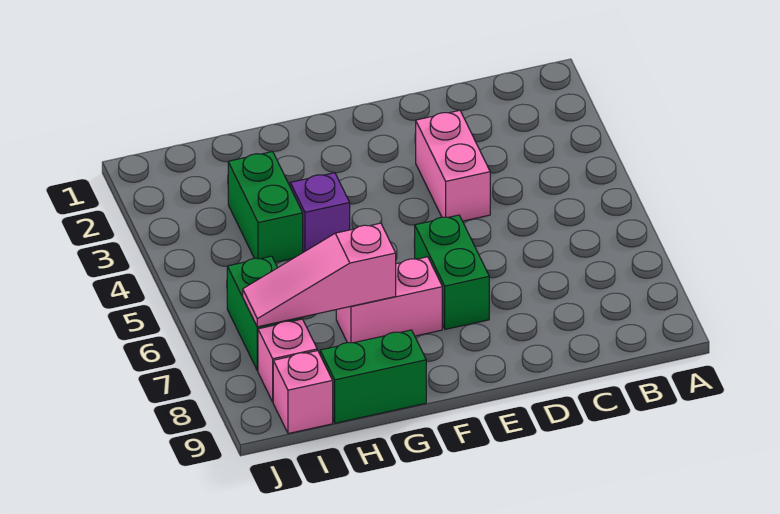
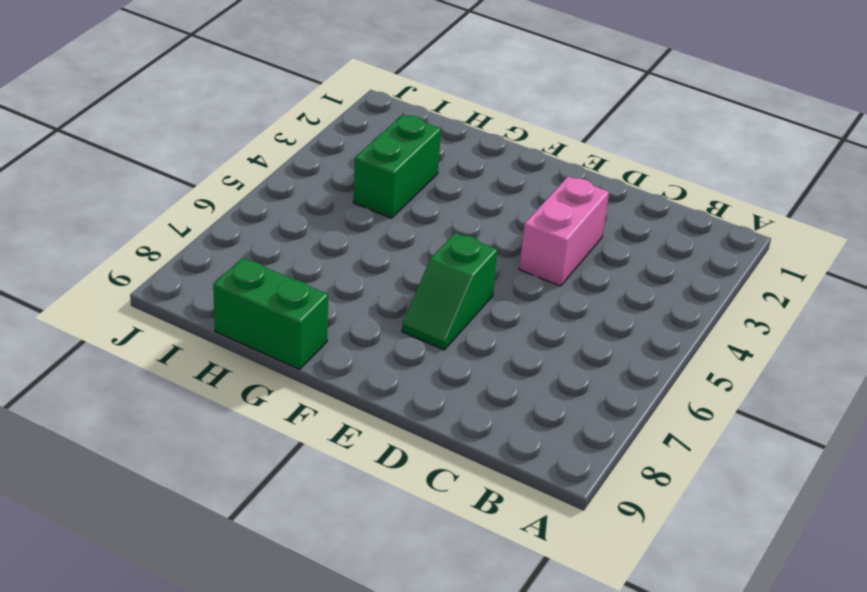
green 1x2 slope [402,233,498,350] -> green 1x2 brick [414,215,489,329]
none -> pink 1x2 brick [336,257,442,343]
none -> purple 1x1 brick [290,173,350,252]

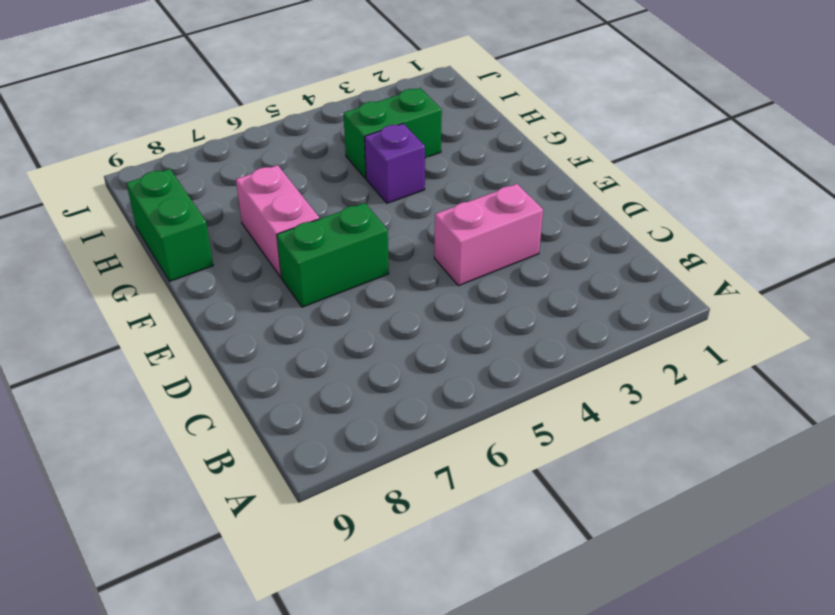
none -> green 1x2 brick [227,256,302,371]
none -> pink 1x1 brick [258,319,317,402]

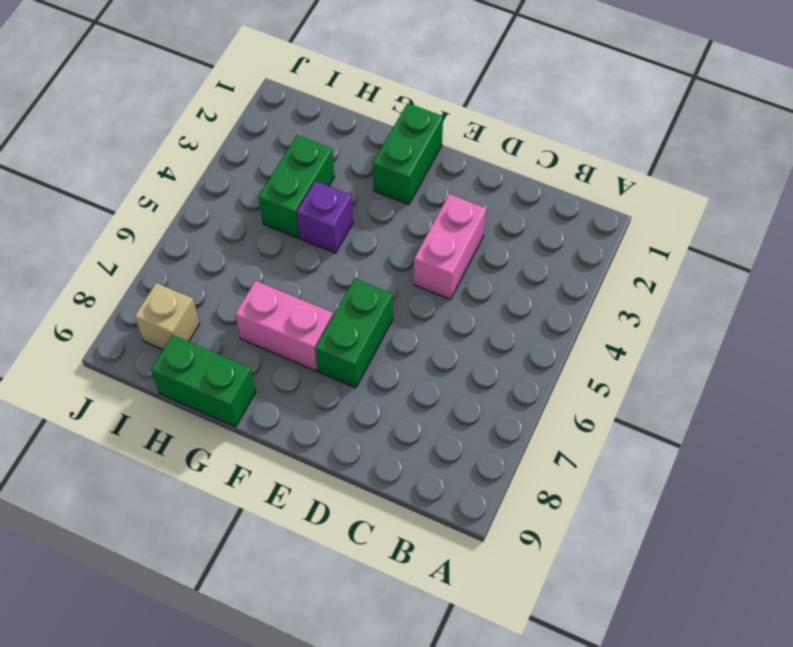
green 1x2 brick [373,103,443,205] -> green 1x2 brick moved to [227,256,302,371]
tan 1x1 brick [135,283,200,350] -> pink 1x1 brick [258,319,317,402]
none -> pink 1x1 brick [273,350,333,434]
none -> pink 1x3 slope [243,223,396,327]

